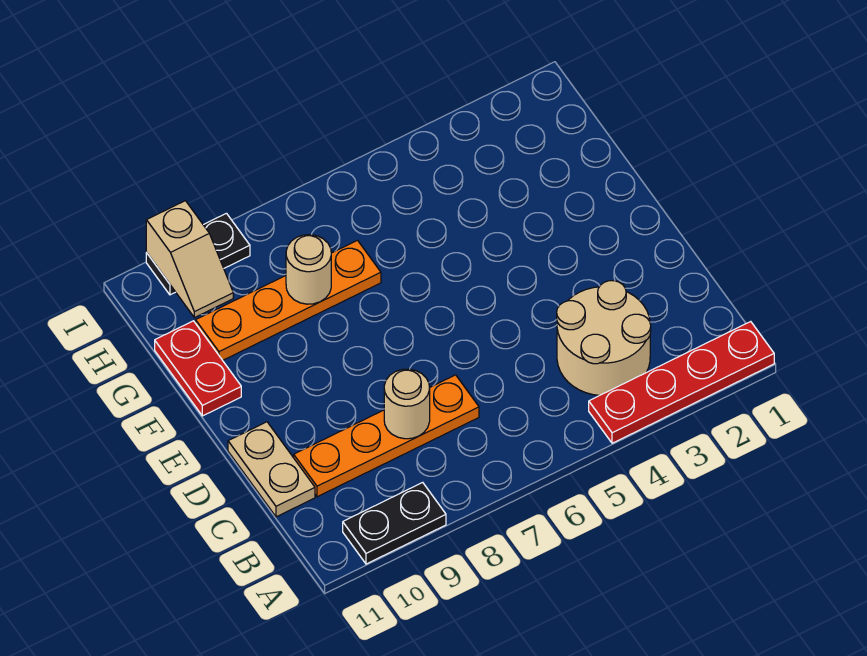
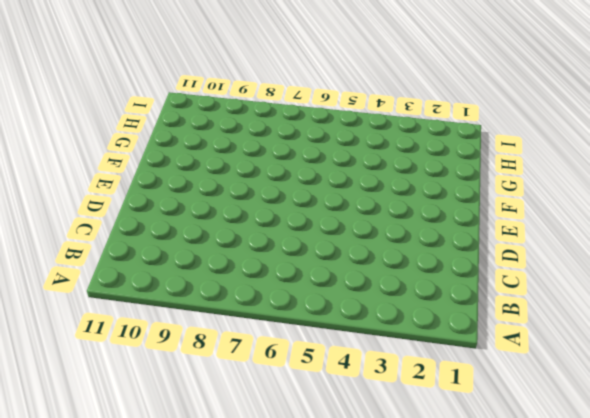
none -> red 1x4 plate [589,322,774,443]
none -> black 1x2 plate [343,482,446,564]

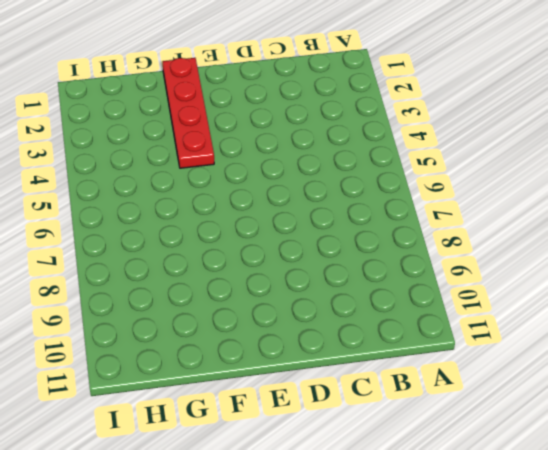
red 1x4 plate [163,58,214,168] -> red 1x4 plate moved to [589,322,774,443]
none -> black 1x2 plate [343,482,446,564]
none -> tan 2x2 round brick [557,281,651,396]

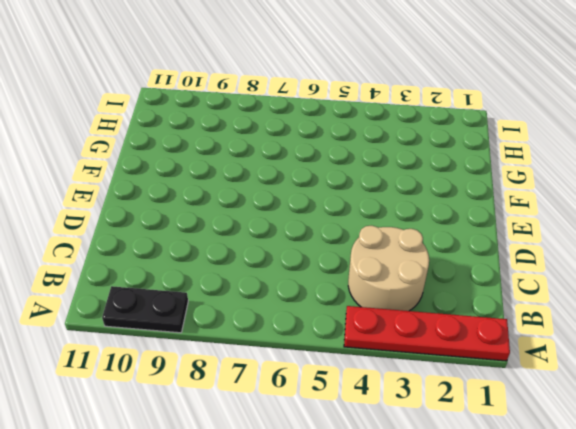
none -> orange 1x4 plate [294,375,479,497]
none -> tan 1x2 plate [228,422,315,517]

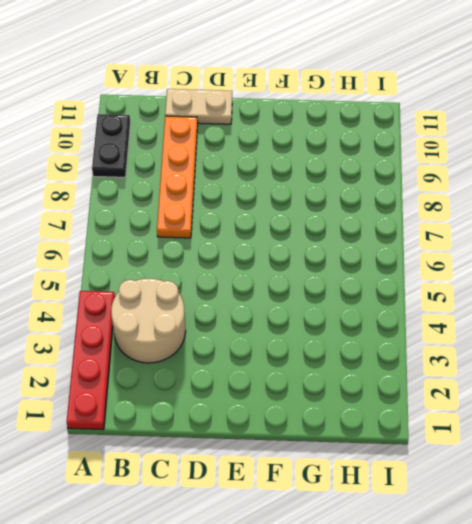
none -> red 1x2 plate [155,321,241,416]
none -> orange 1x4 plate [196,240,381,360]

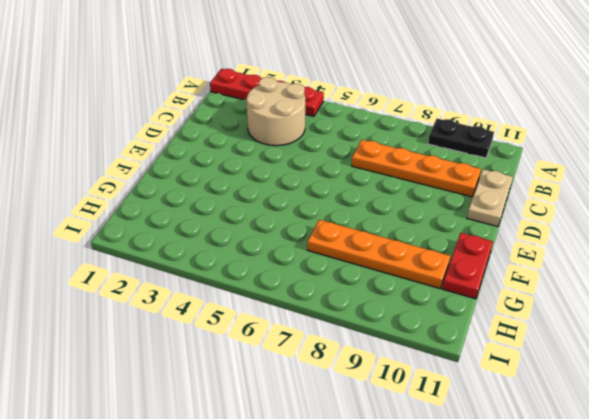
none -> black 1x2 plate [146,213,250,295]
none -> tan 1x1 round brick [384,369,430,439]

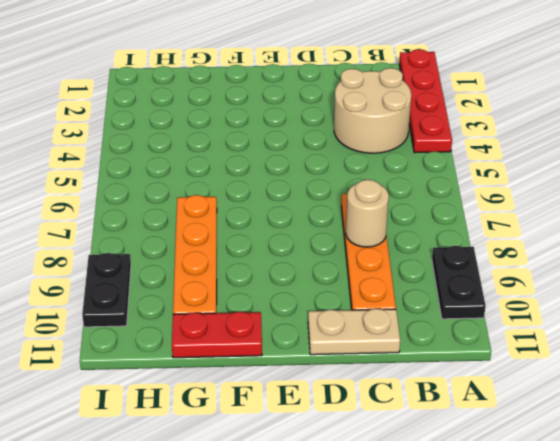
none -> tan 1x1 round brick [286,235,331,304]
none -> tan 1x2 slope [146,201,233,318]

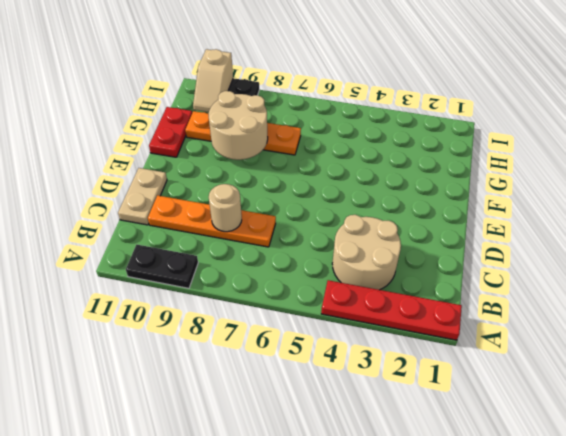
tan 2x2 round brick [209,91,268,160] -> tan 1x1 round brick [286,235,331,304]

